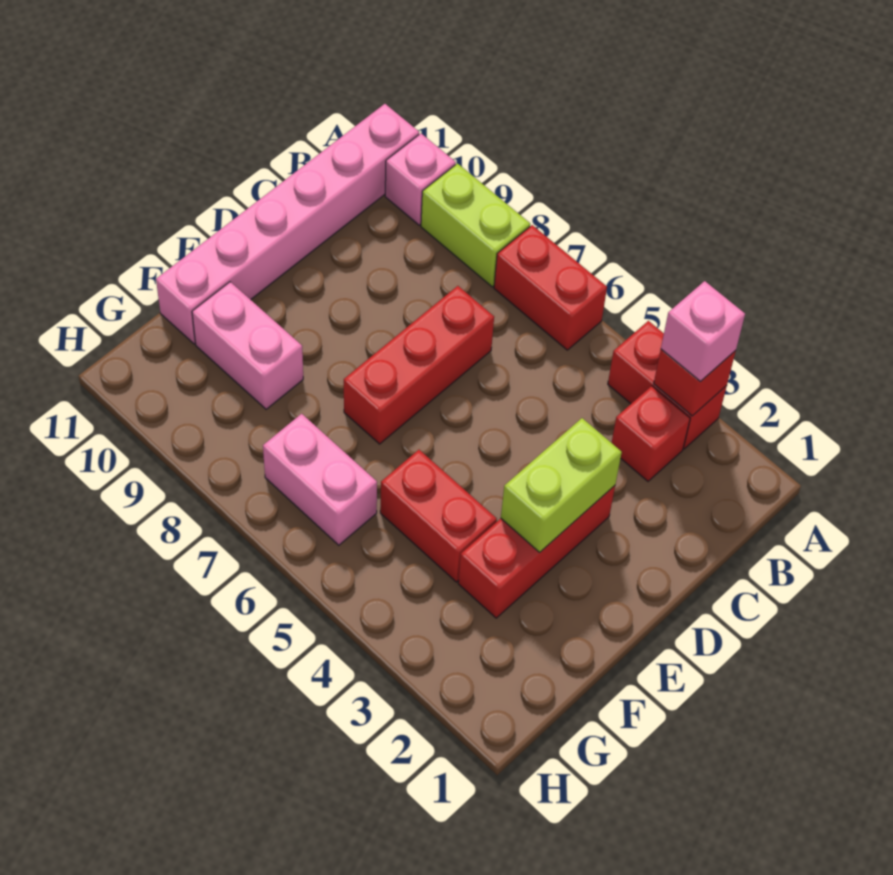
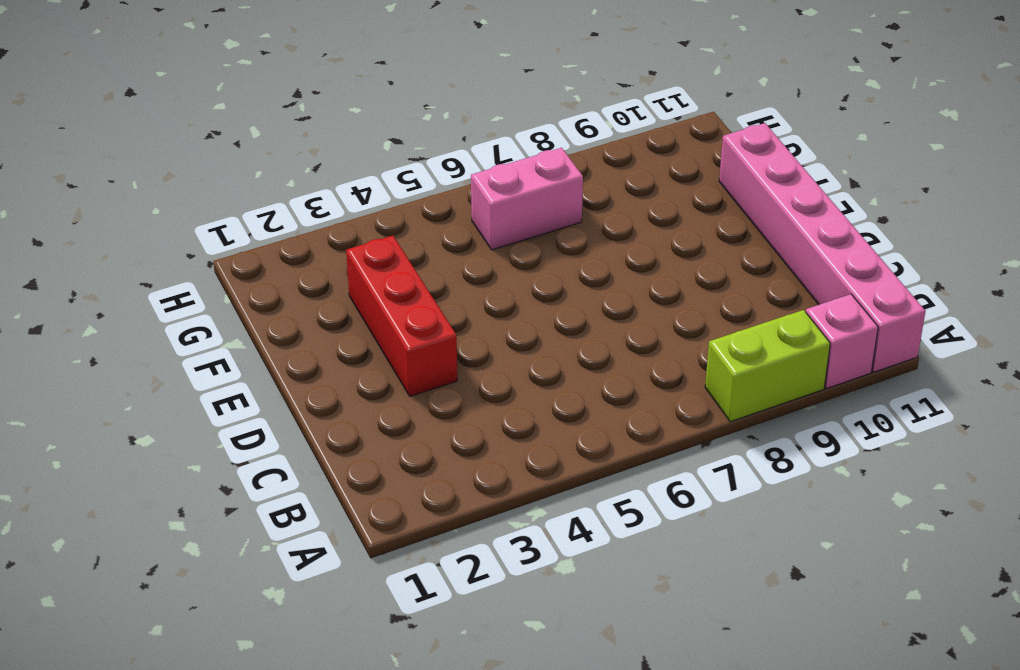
none -> red 1x2 brick [608,321,727,449]
none -> red 1x2 brick [494,225,607,350]
none -> red 1x1 brick [612,386,690,481]

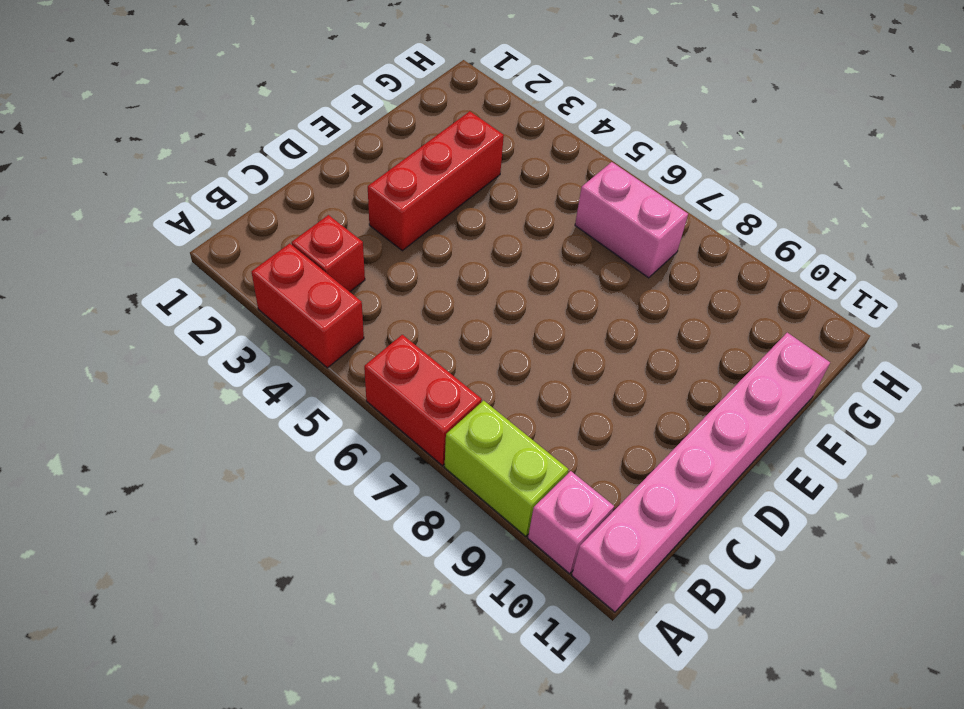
none -> red 1x3 brick [344,286,494,444]
none -> red 1x2 brick [380,450,497,582]
none -> pink 1x2 brick [192,282,303,409]

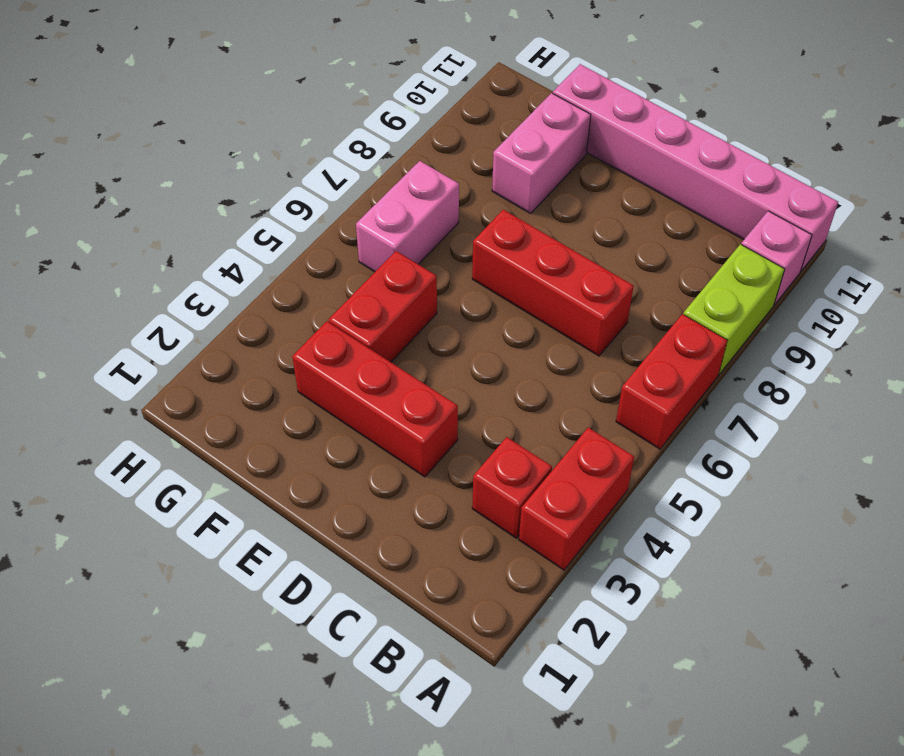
none -> red 1x1 brick [654,349,736,416]
none -> lime 1x2 brick [501,418,622,552]
none -> pink 1x1 brick [661,281,745,381]

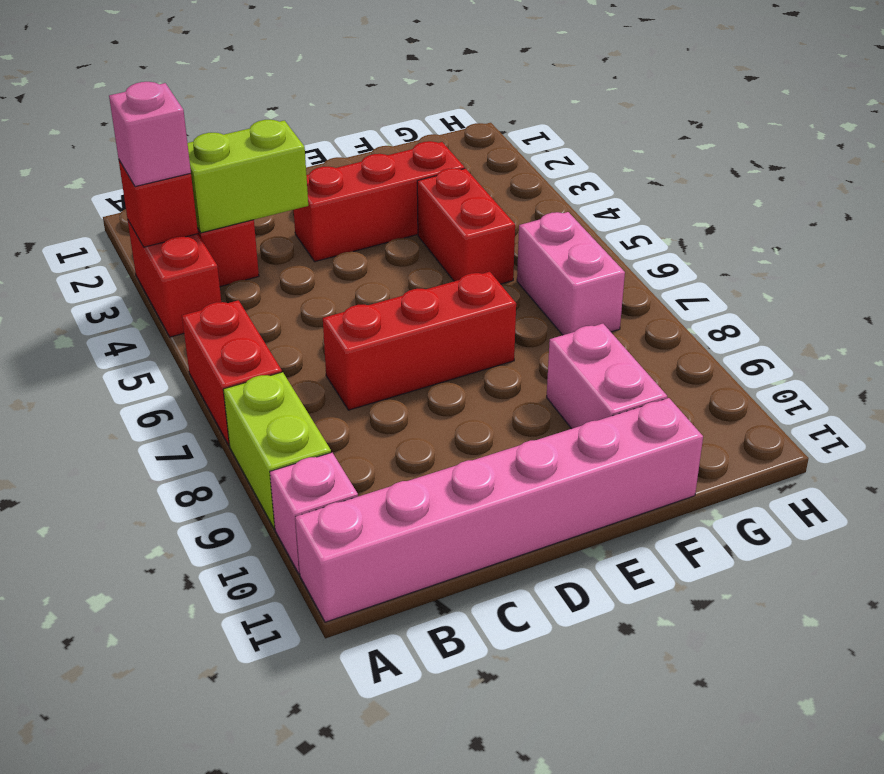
lime 1x2 brick [188,120,308,233] -> lime 1x2 brick moved to [501,418,622,552]

